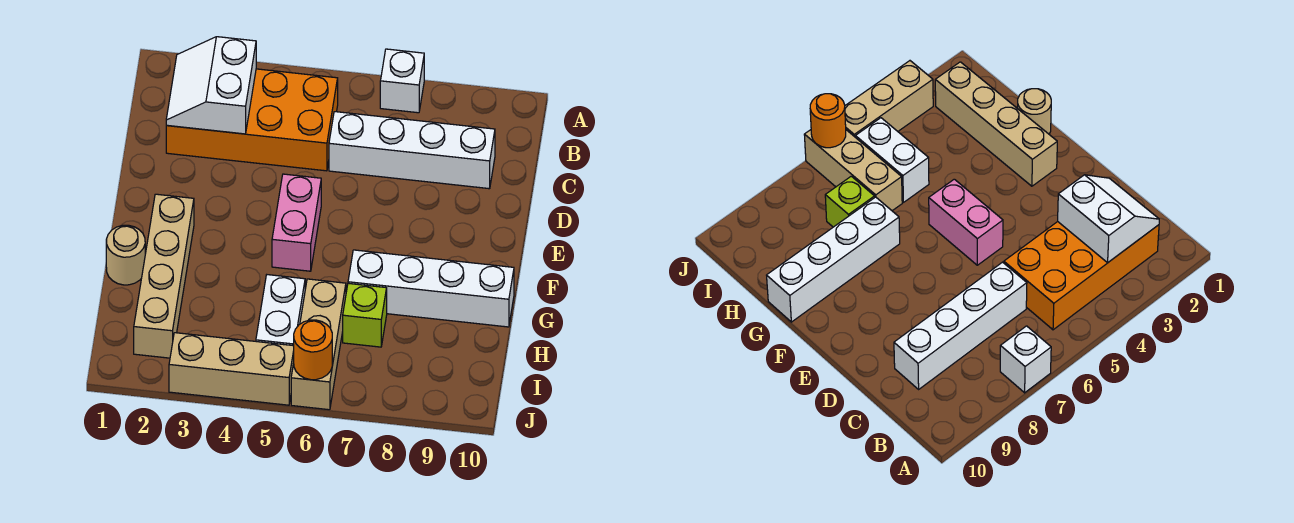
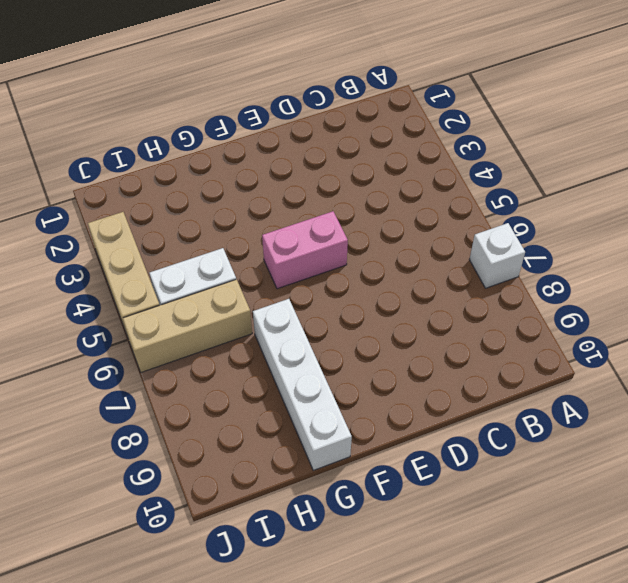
none -> orange 2x4 brick [166,69,338,171]
none -> white 1x4 brick [329,112,495,189]
none -> tan 1x4 brick [134,194,194,358]

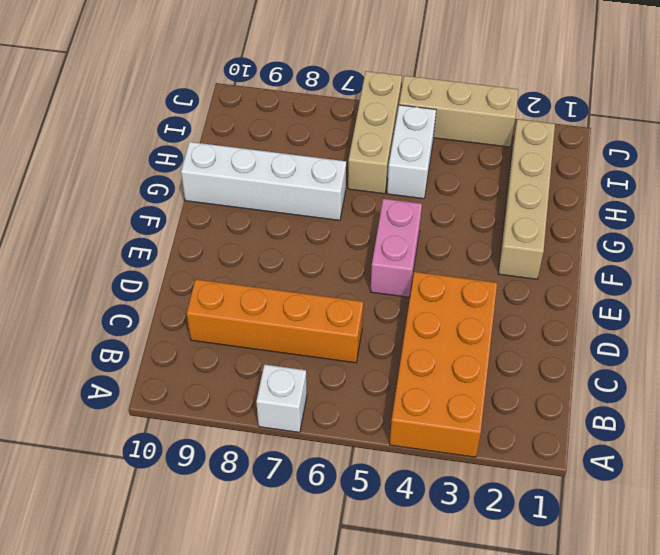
orange 2x4 brick [390,272,497,457] -> orange 2x4 brick turned to [166,69,338,171]
orange 1x4 brick [187,279,363,363] -> white 1x4 brick [329,112,495,189]
none -> tan 1x1 round brick [106,225,145,285]
none -> lime 1x1 brick [343,283,387,347]
none -> white 2x2 slope [166,37,256,134]

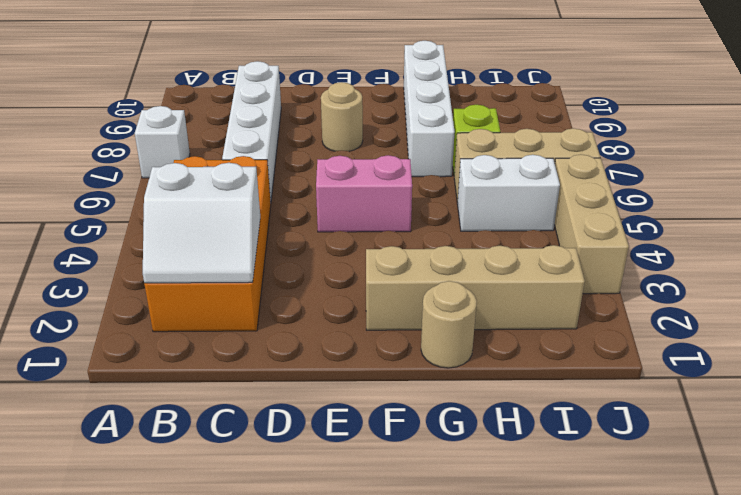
tan 1x1 round brick [321,82,363,151] -> none
none -> orange 1x1 round brick [294,320,332,380]

